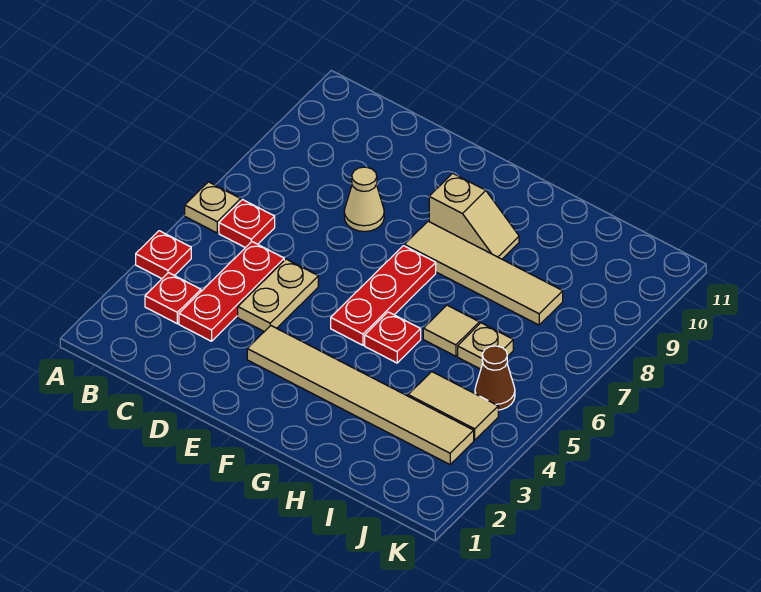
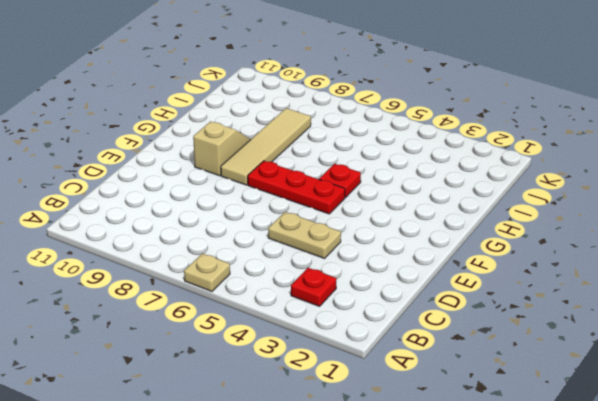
none -> red 1x1 plate [136,231,191,279]
none -> red 1x1 plate [219,200,275,248]
none -> red 1x3 plate [179,242,284,341]

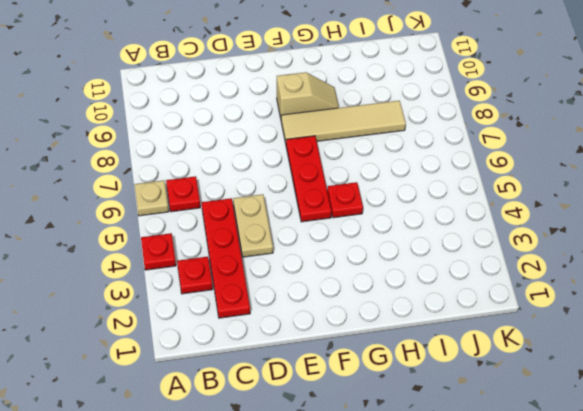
red 1x4 plate [202,198,250,318] -> red 1x3 plate [179,242,284,341]
none -> tan 1x1 cone [344,167,384,232]
none -> tan 1x6 tile [247,326,474,464]
none -> tan 1x1 tile [423,305,479,356]

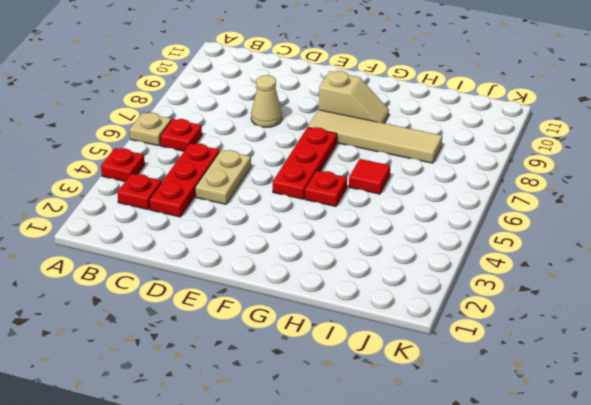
red 1x1 tile [349,159,390,194] -> tan 1x1 tile [423,305,479,356]
none -> tan 1x6 tile [247,326,474,464]
none -> tan 1x2 tile [408,372,498,440]
none -> tan 1x1 plate [458,323,513,369]

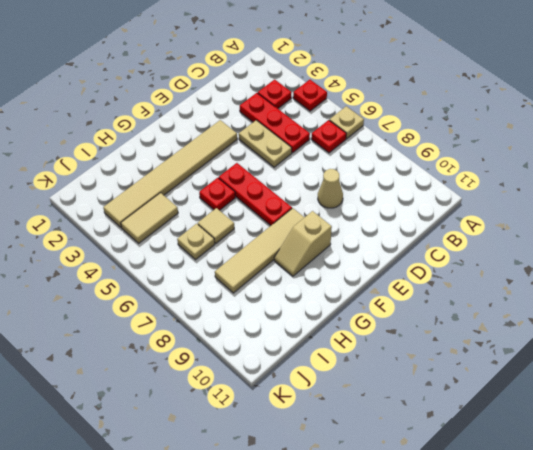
none -> brown 1x1 cone [475,346,515,410]

